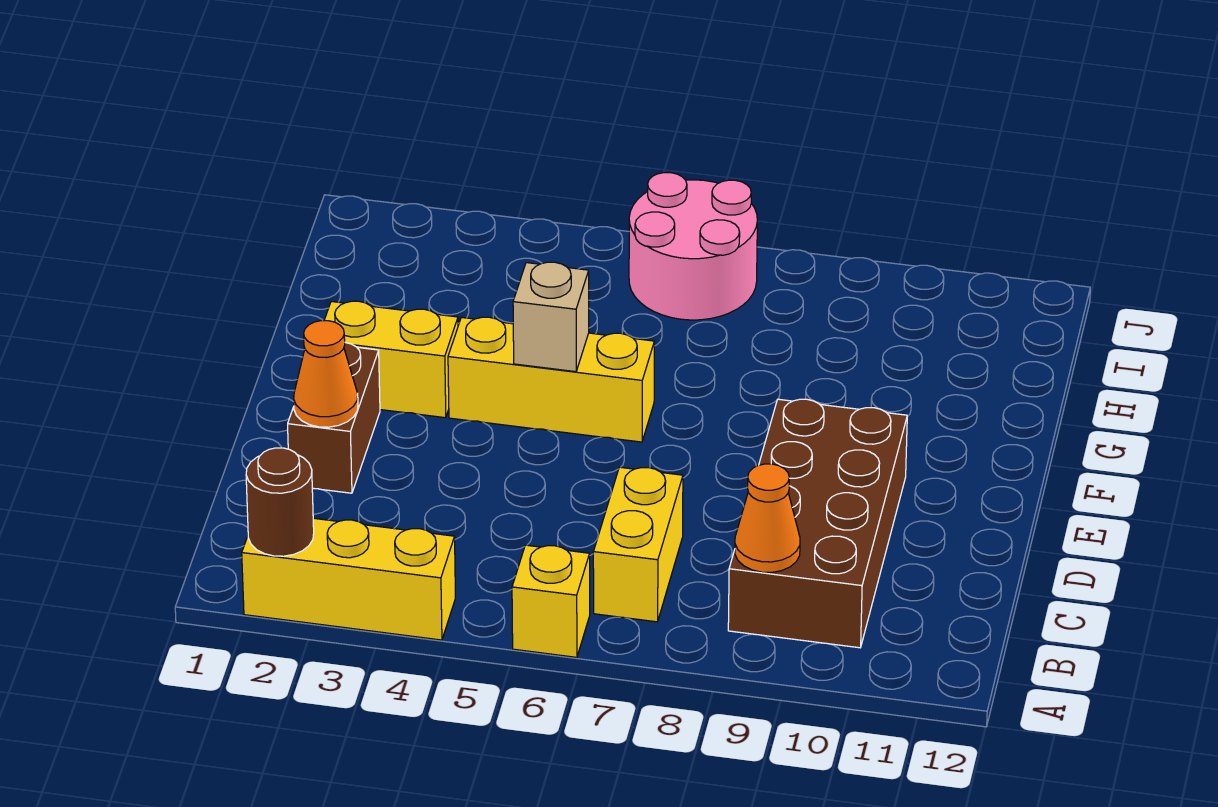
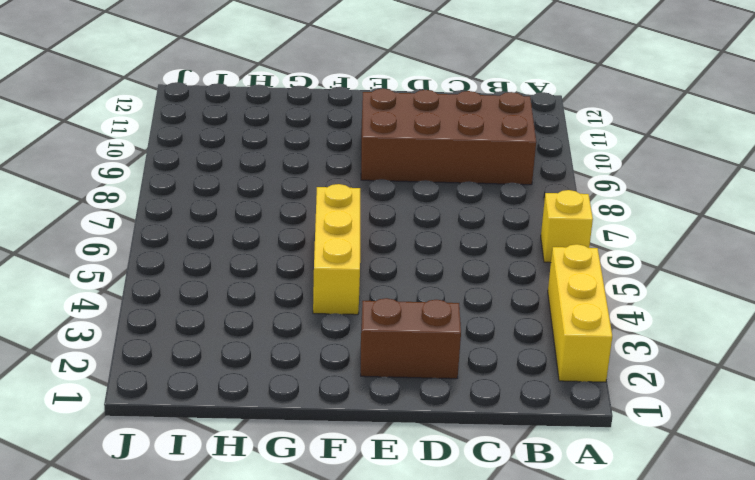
none -> yellow 1x2 brick [593,467,683,622]
none -> yellow 1x2 brick [324,301,458,418]
none -> pink 2x2 round brick [629,173,757,320]

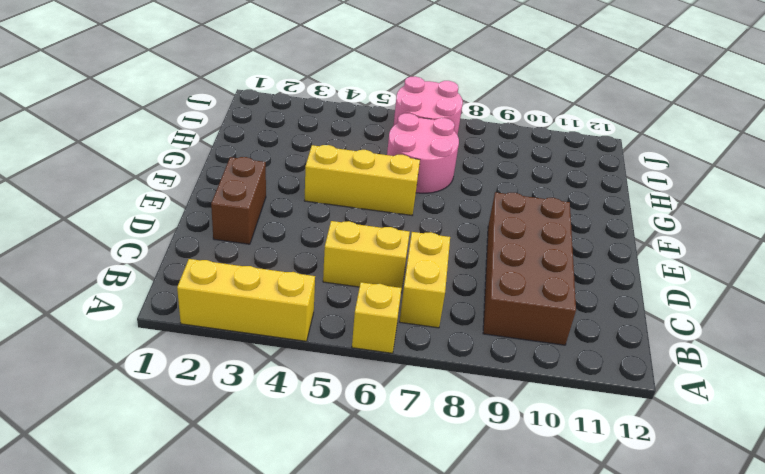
yellow 1x2 brick [323,221,410,293] -> yellow 1x2 brick moved to [324,301,458,418]
pink 2x2 round brick [387,113,459,193] -> none
none -> brown 1x1 round brick [246,448,314,556]
none -> orange 1x1 cone [735,464,800,572]
none -> orange 1x1 cone [294,321,358,427]

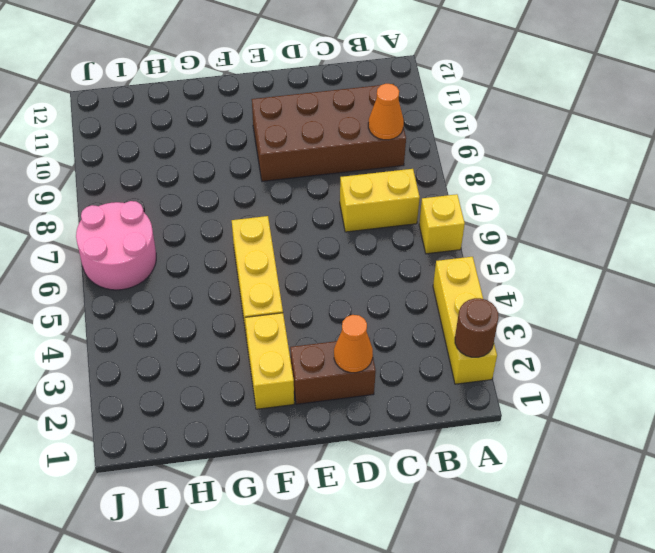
none -> tan 1x1 brick [513,262,589,372]

